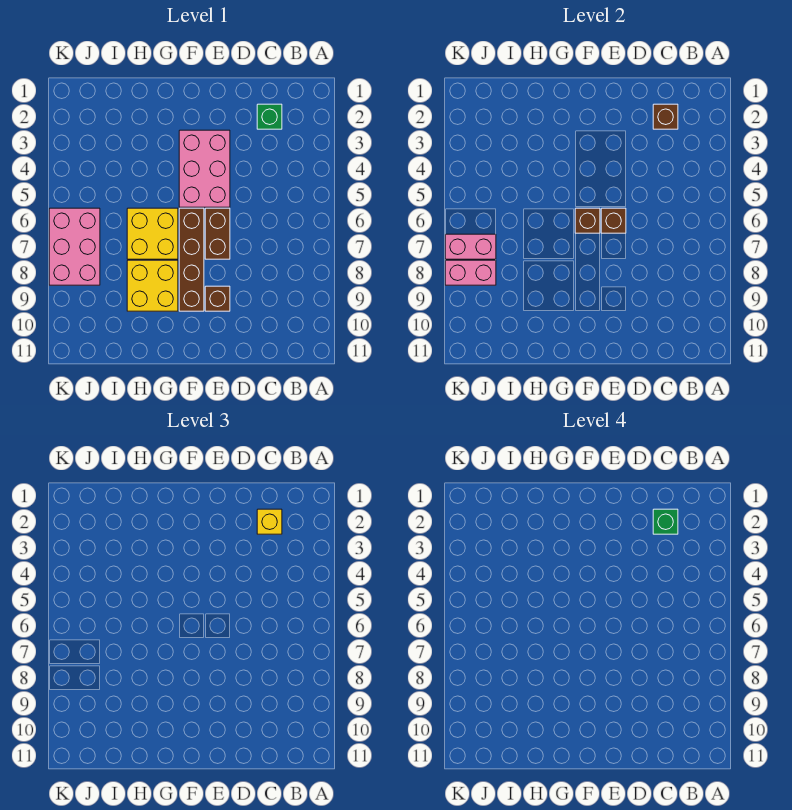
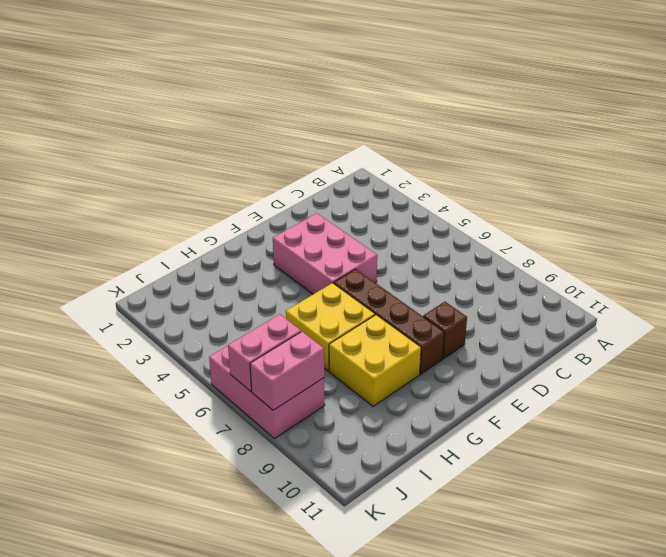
none -> green 1x1 brick [257,104,282,129]
none -> brown 1x2 brick [205,208,230,259]
none -> brown 1x1 brick [653,104,678,129]

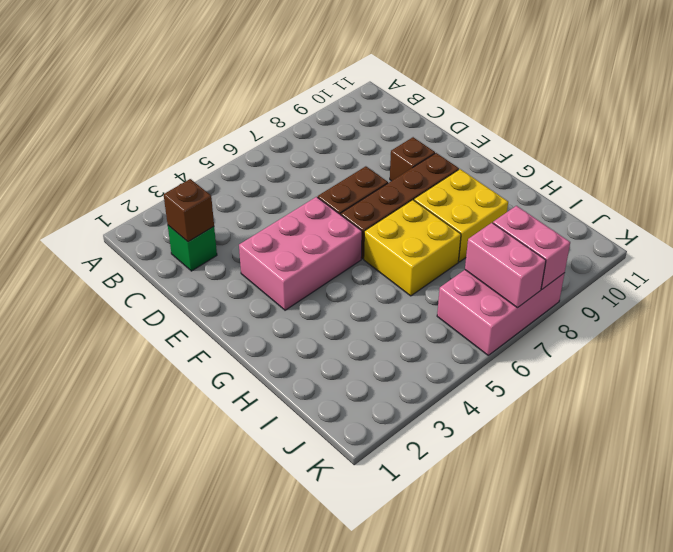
none -> brown 1x1 brick [601,208,626,233]
none -> brown 1x1 brick [575,208,600,233]
none -> yellow 1x1 brick [257,509,282,534]

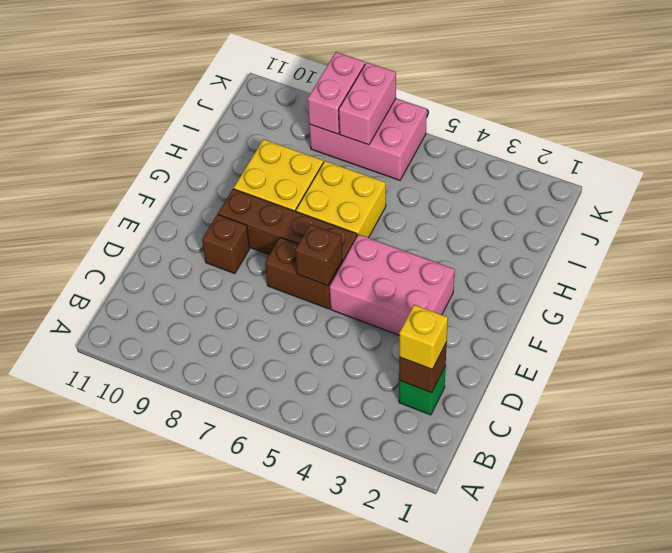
none -> brown 1x1 brick [575,208,600,233]
none -> green 1x1 brick [653,509,678,534]

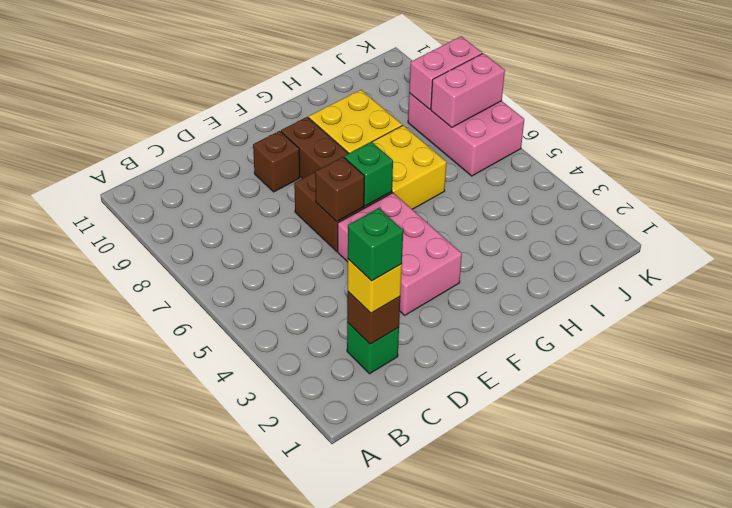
green 1x1 brick [344,142,393,206] -> brown 1x1 brick [575,208,600,233]

